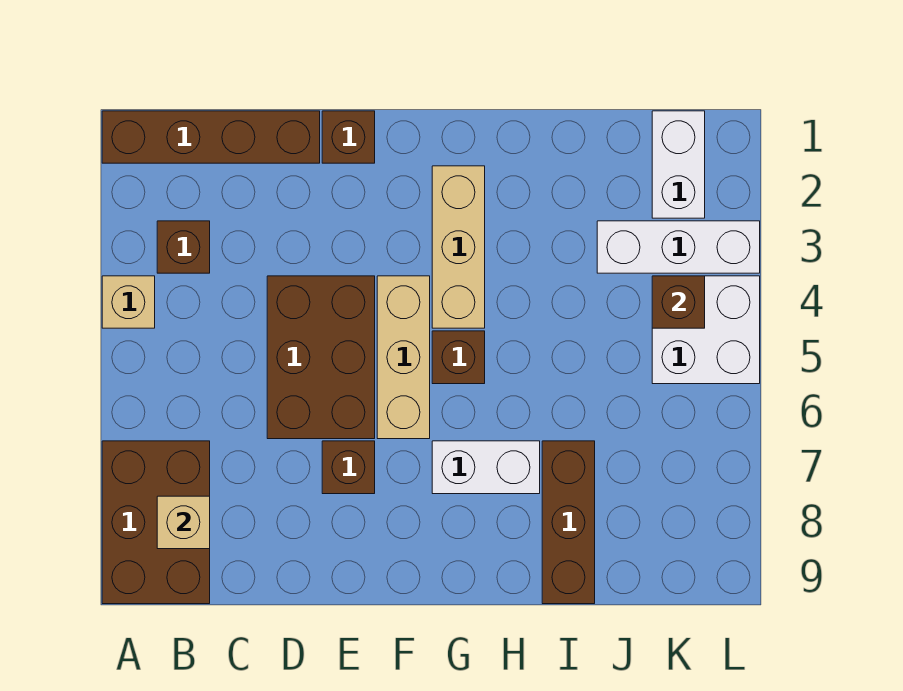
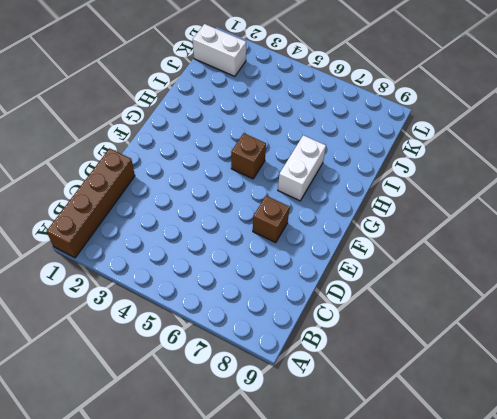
none -> tan 1x1 brick [102,276,155,328]
none -> brown 2x3 brick [102,441,210,604]
none -> brown 1x1 brick [157,221,210,273]

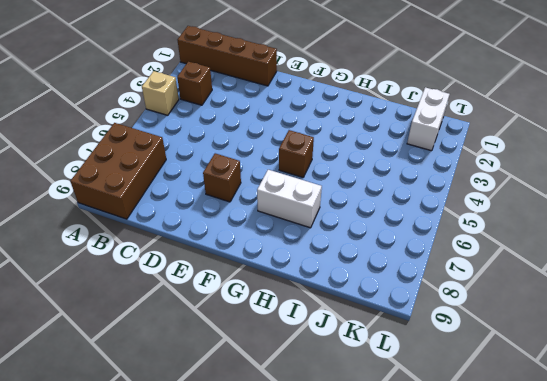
none -> brown 2x3 brick [267,276,375,439]
none -> brown 1x1 brick [322,111,375,163]
none -> tan 1x3 brick [377,276,430,439]

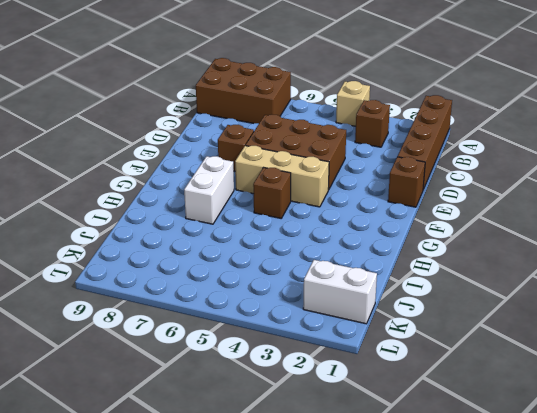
none -> tan 1x3 brick [432,166,485,328]
none -> brown 1x3 brick [542,441,595,604]
none -> white 1x3 brick [597,221,760,273]

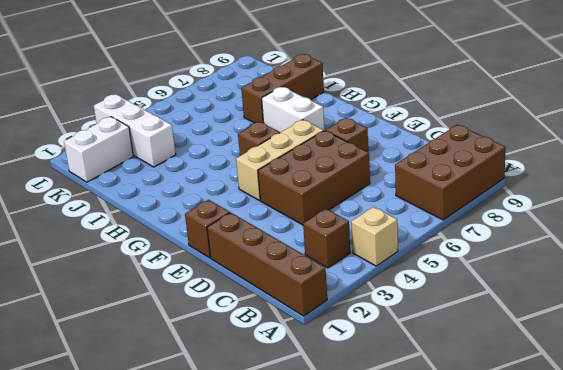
none -> tan 1x3 brick [432,166,485,328]
none -> white 2x2 brick [652,276,760,384]
none -> tan 1x1 brick [157,496,210,549]

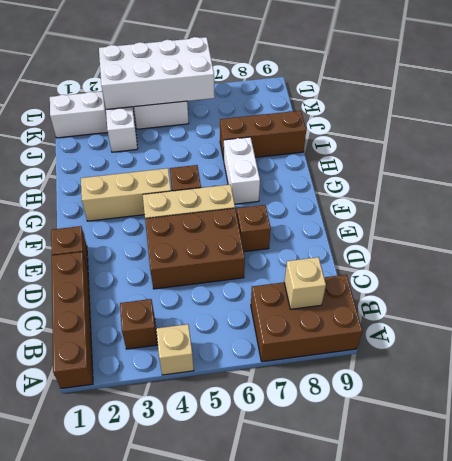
white 2x4 brick [99,37,215,109] -> brown 1x1 brick [652,276,705,328]

